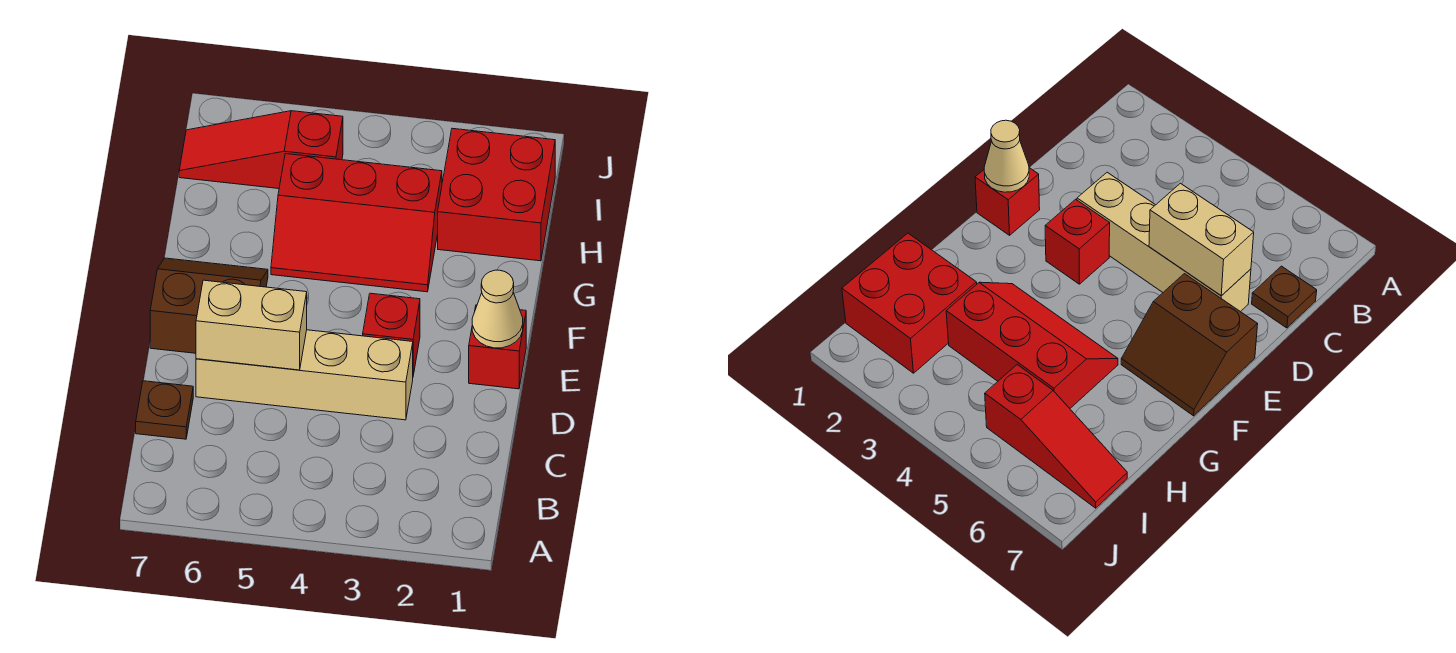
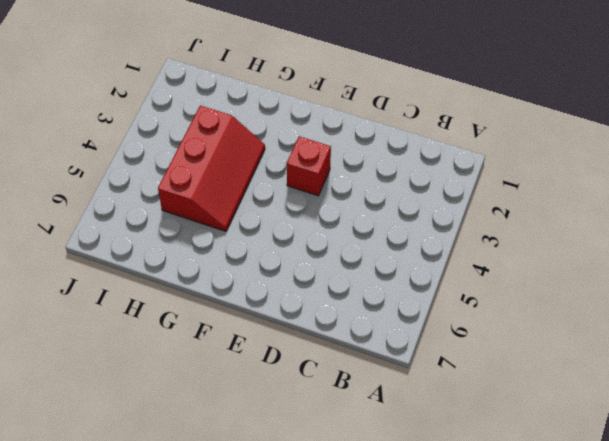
none -> brown 1x1 plate [136,381,193,439]
none -> tan 1x4 brick [196,330,413,420]

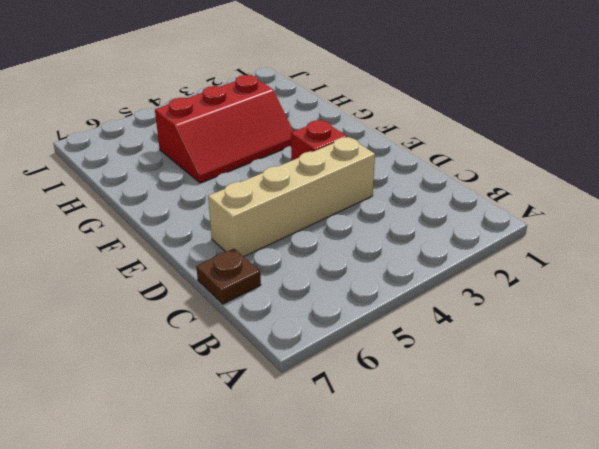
none -> red 1x1 brick [469,305,526,389]
none -> brown 2x2 slope [150,258,268,353]

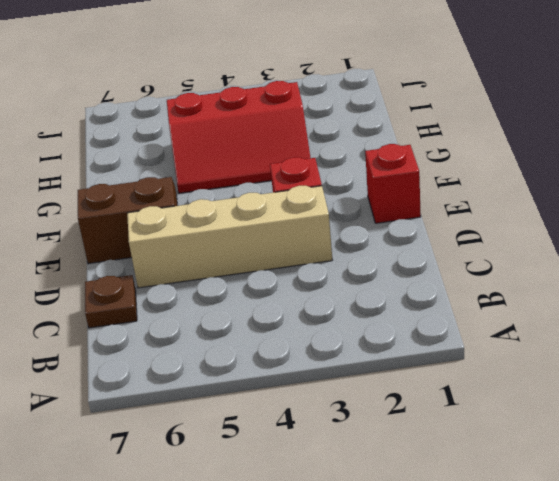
none -> red 2x2 brick [438,128,555,261]
none -> red 1x3 slope [179,111,343,189]

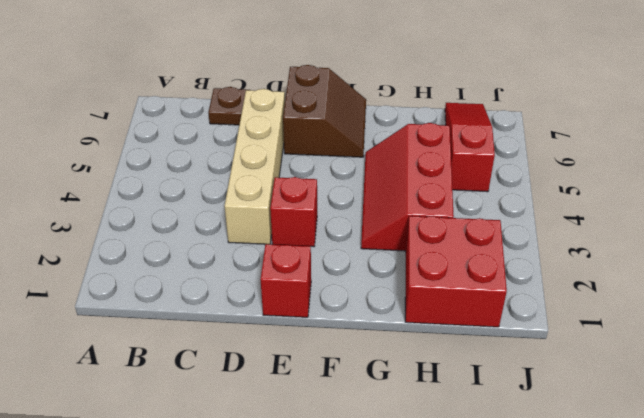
none -> tan 1x2 brick [196,280,307,370]
none -> tan 1x1 cone [472,270,523,348]

